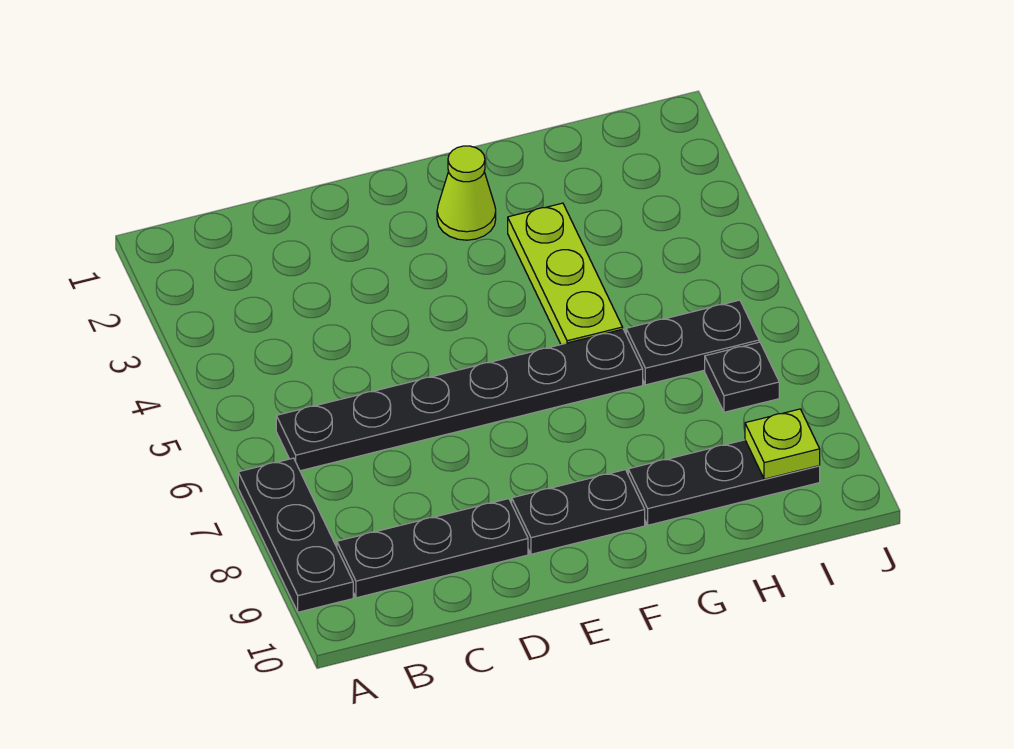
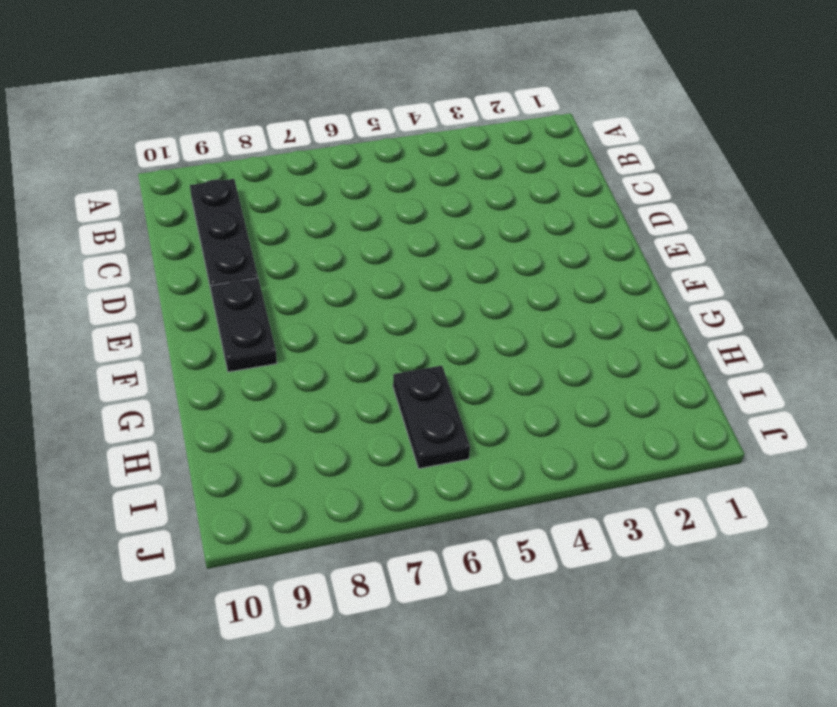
none -> black 1x3 plate [238,458,353,612]
none -> black 1x6 plate [276,329,643,471]

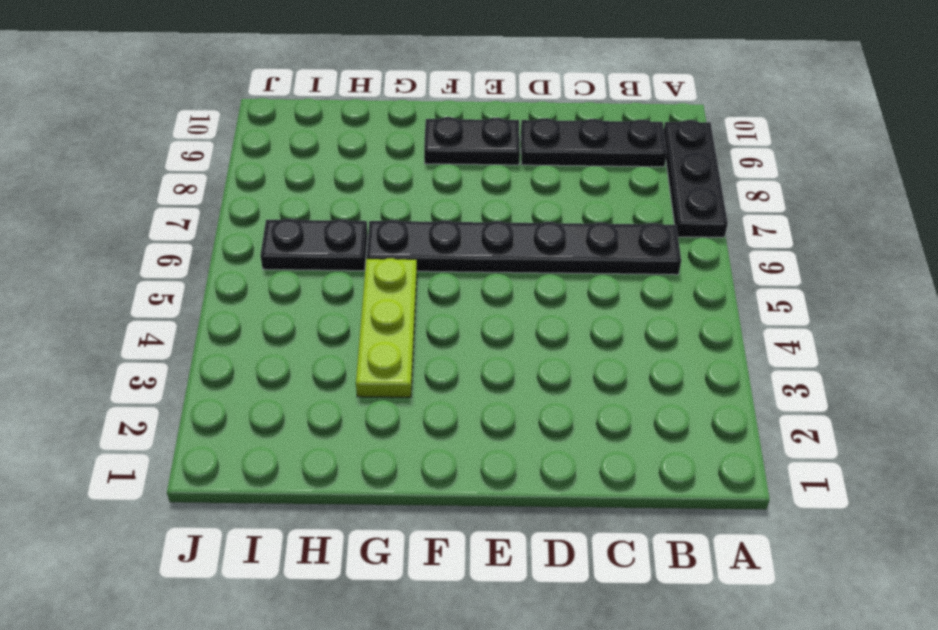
none -> lime 1x1 cone [437,146,496,240]
none -> black 1x3 plate [628,440,820,525]

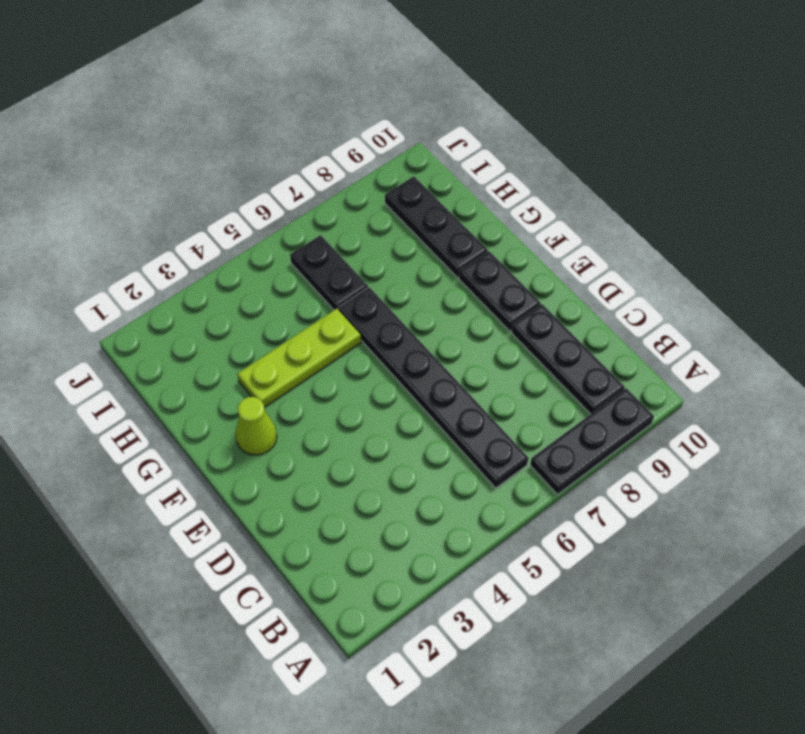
none -> black 1x1 plate [705,342,779,412]
none -> lime 1x1 plate [745,409,820,479]

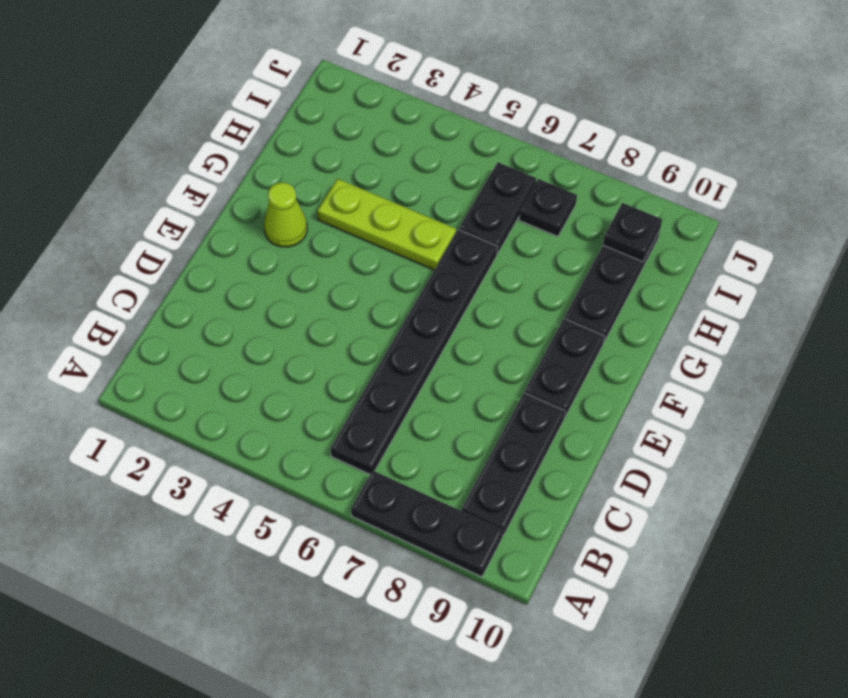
black 1x1 plate [603,203,662,262] -> lime 1x1 plate [745,409,820,479]

